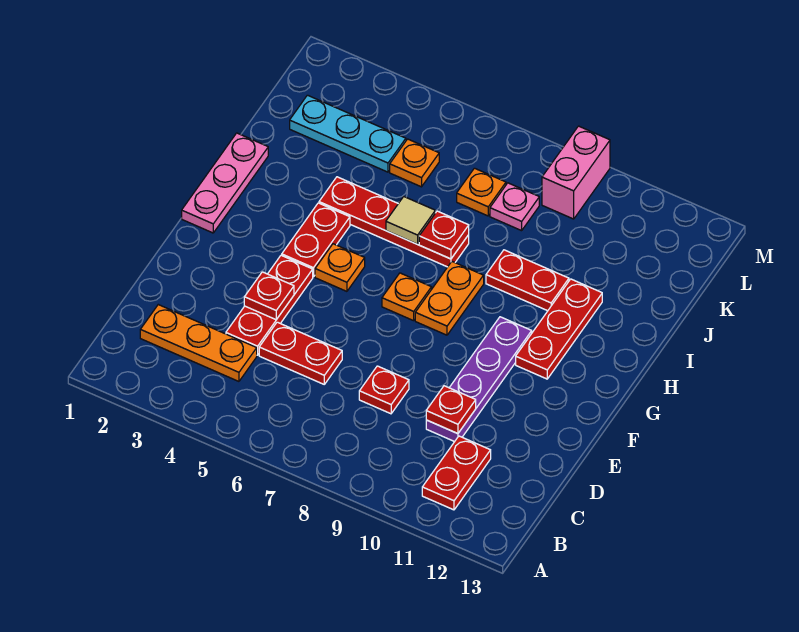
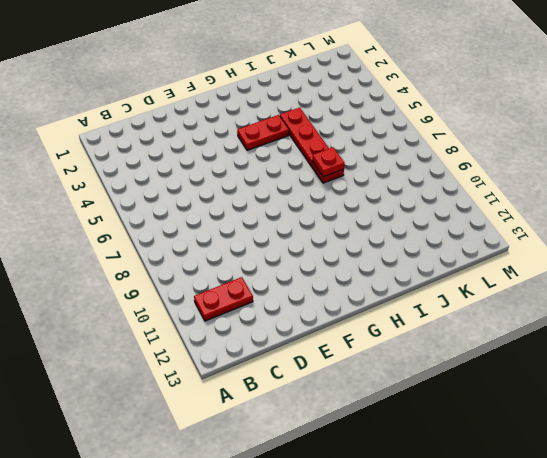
none -> orange 1x3 plate [140,305,257,381]
none -> red 1x3 plate [226,255,313,355]
none -> red 1x2 plate [259,322,342,384]

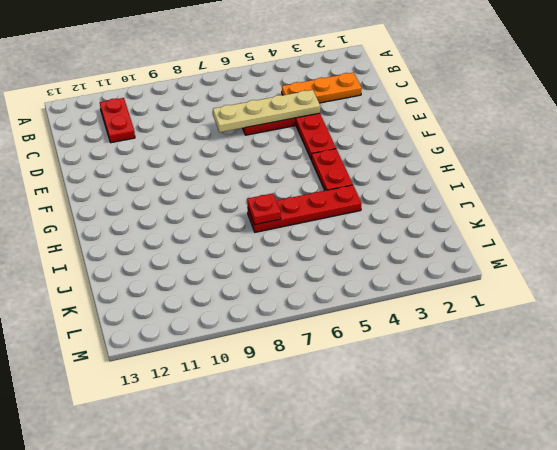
tan 1x4 plate [213,90,320,132] -> none
none -> red 1x1 plate [359,366,409,414]
none -> purple 1x4 plate [426,317,532,442]
none -> pink 1x3 plate [182,133,268,233]

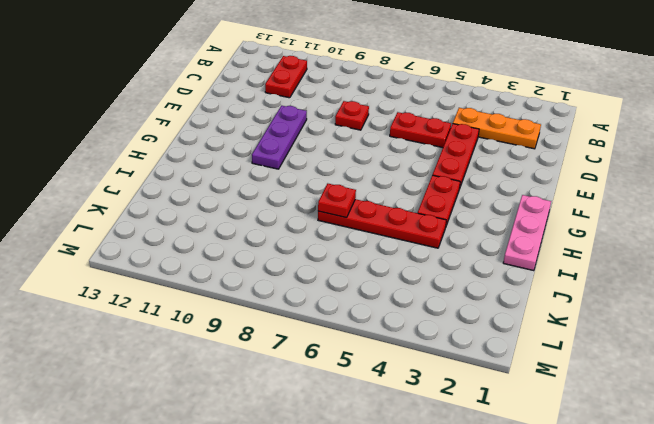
purple 1x3 plate [252,106,307,169] -> purple 1x4 plate [426,317,532,442]
none -> orange 1x1 plate [315,244,365,291]
none -> orange 1x1 plate [382,273,432,321]
none -> orange 1x2 plate [415,262,484,335]

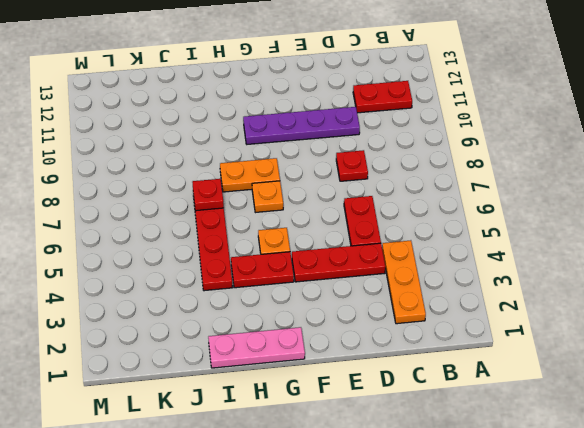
none -> red 1x3 plate [516,279,602,379]
none -> red 1x2 plate [486,250,569,311]
none -> cyan 1x3 plate [290,95,406,172]

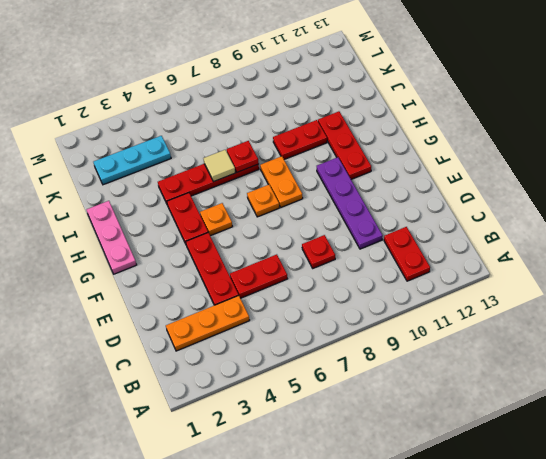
none -> orange 1x1 plate [390,139,439,187]
none -> orange 1x1 plate [457,168,506,216]
none -> pink 1x1 plate [490,183,539,231]

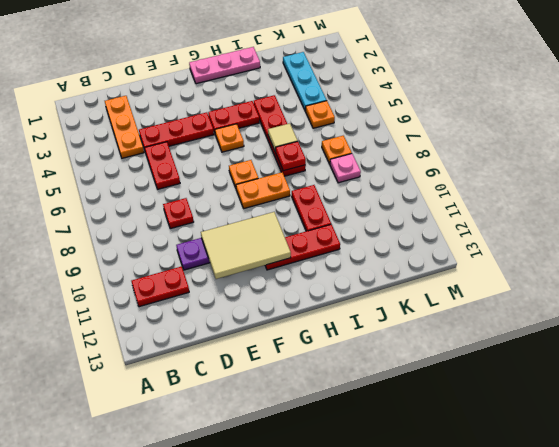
tan 2x3 tile [201,212,291,279] -> none
none -> pink 1x2 brick [542,126,610,219]
none -> red 1x1 plate [426,386,476,434]
none -> red 1x1 plate [244,272,294,320]

